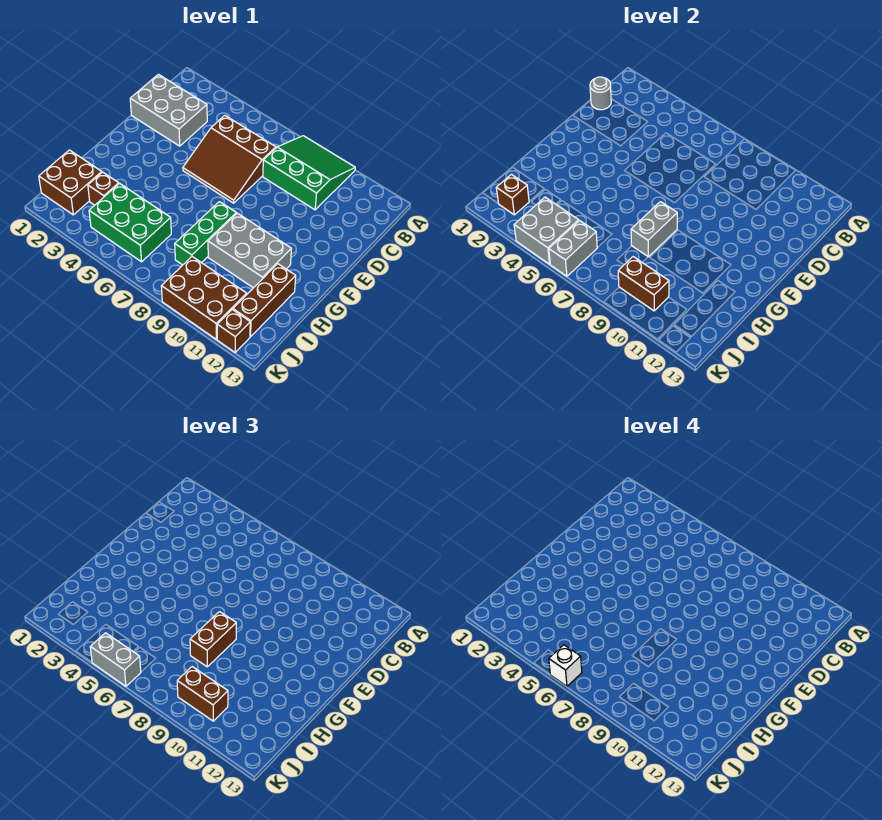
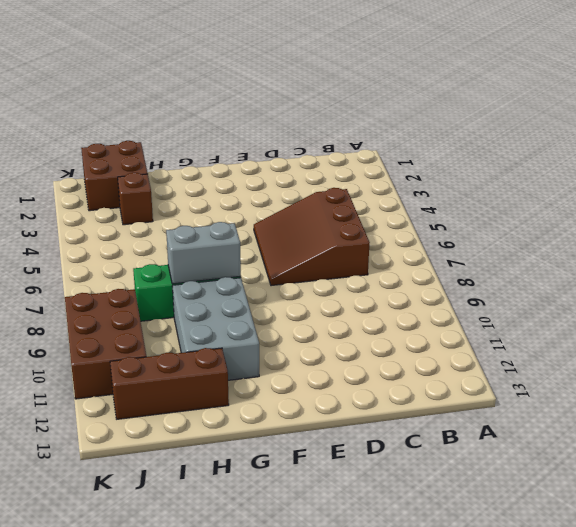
none -> green 3x3 slope [263,136,355,210]
none -> grey 2x3 brick [130,74,207,146]
none -> green 2x3 brick [89,183,171,262]

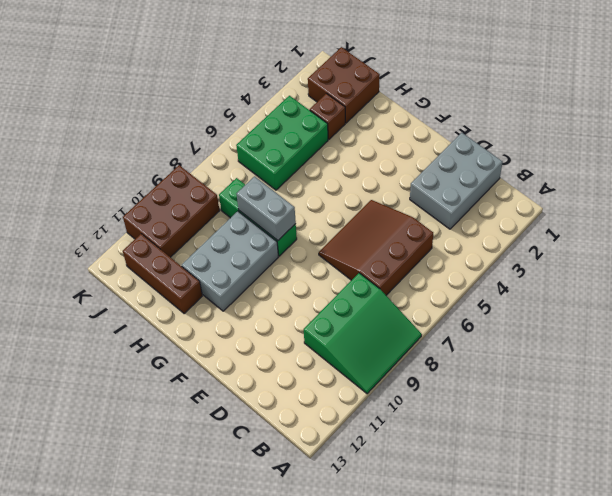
none -> brown 1x1 brick [217,309,250,352]
none -> grey 1x1 round brick [590,77,611,110]
none -> brown 1x1 brick [496,174,529,215]

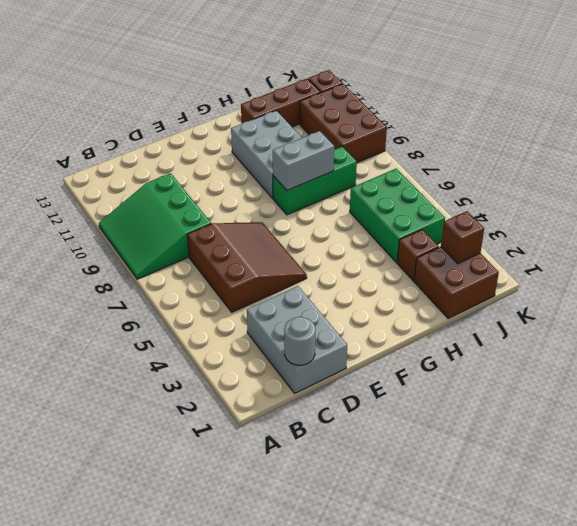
none -> grey 2x2 brick [514,197,579,264]
none -> grey 1x2 brick [549,221,597,276]
none -> brown 1x2 brick [618,257,669,311]

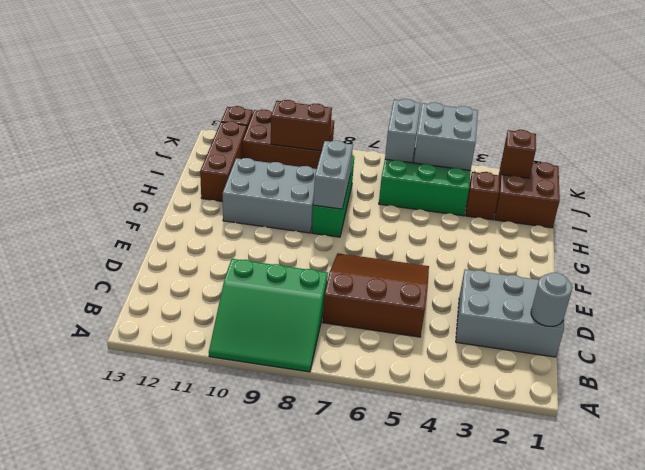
none -> brown 1x2 brick [190,612,236,667]
none -> brown 1x2 brick [177,667,228,721]
none -> grey 1x2 brick [90,633,141,686]

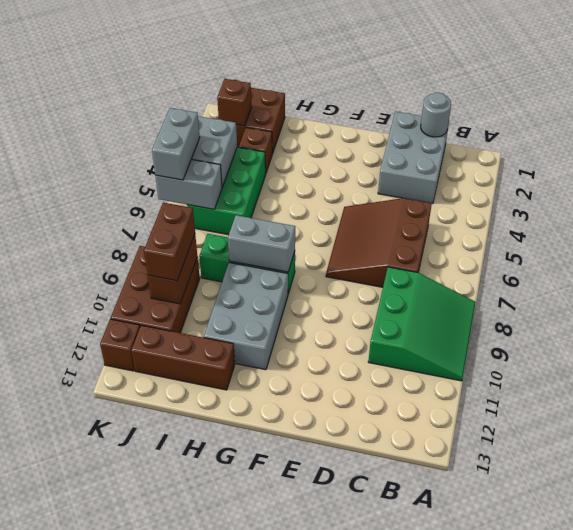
none -> brown 1x2 brick [190,612,236,667]
none -> white 1x1 brick [549,645,582,686]

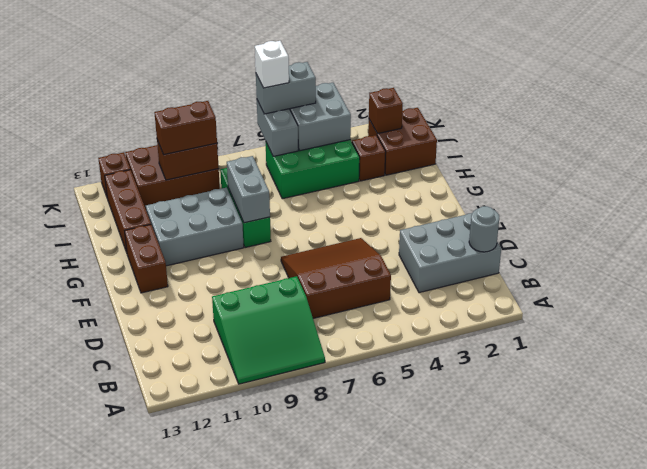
brown 1x2 brick [125,225,168,293] -> brown 1x2 brick moved to [190,612,236,667]

